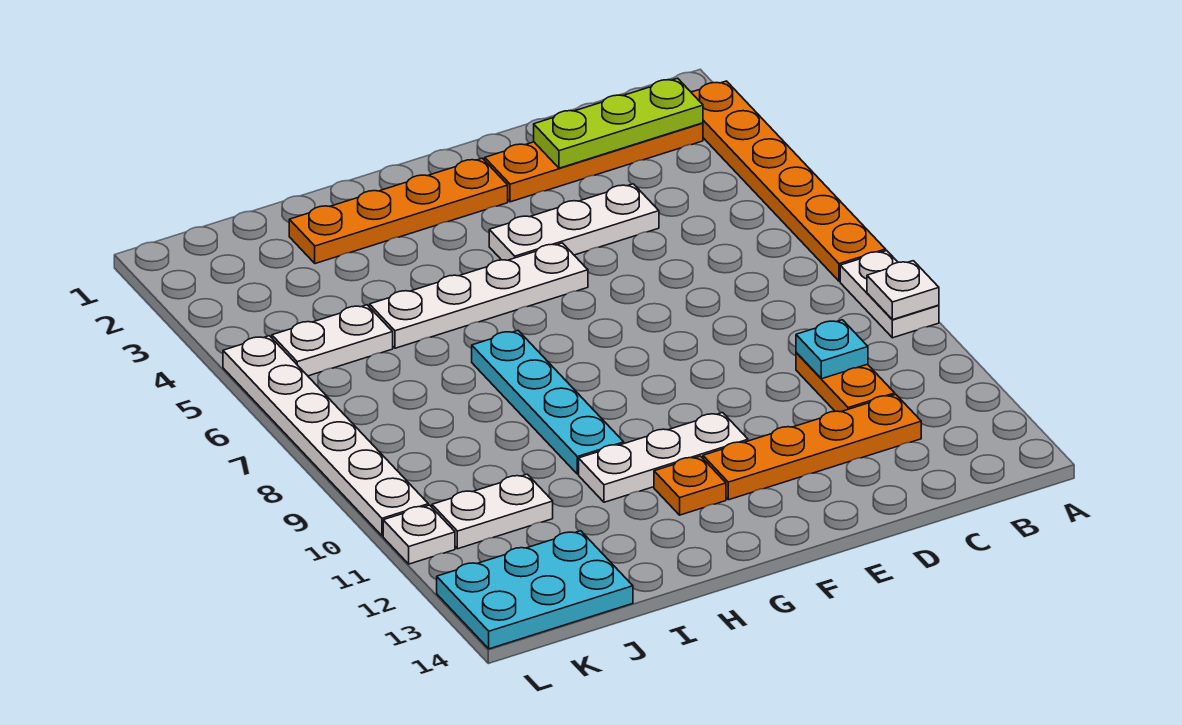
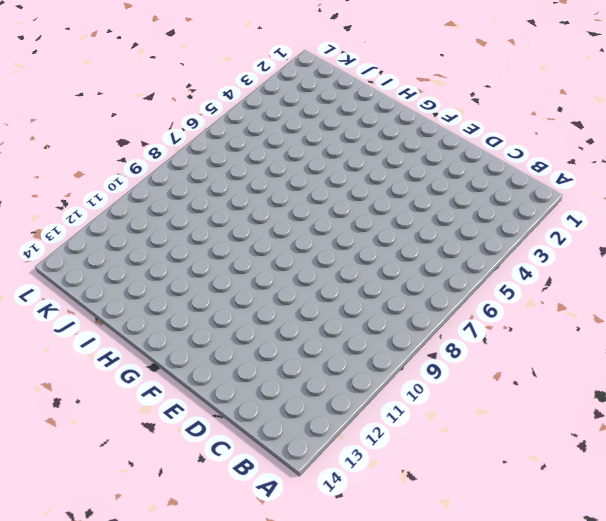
none -> orange 1x6 plate [691,81,886,281]
none -> white 1x2 plate [840,251,939,338]
none -> orange 1x4 plate [485,123,703,202]

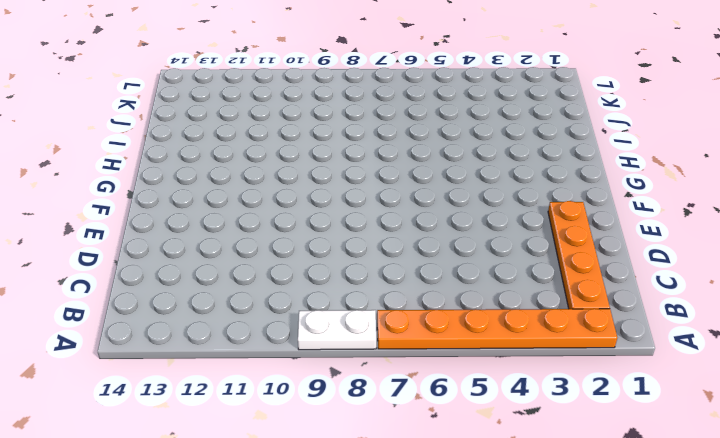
none -> orange 1x2 plate [796,353,895,412]
none -> orange 1x4 plate [703,394,921,500]
none -> white 1x3 plate [489,184,659,260]

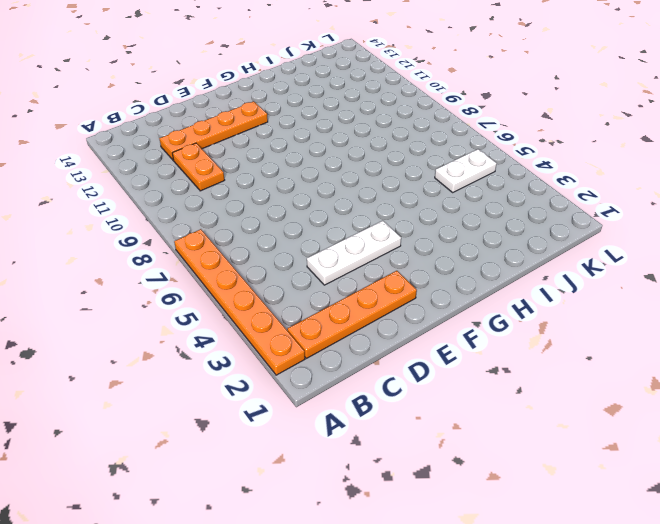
none -> white 1x2 plate [840,251,939,338]
none -> orange 1x4 plate [289,158,508,264]
none -> white 1x4 plate [370,243,588,348]

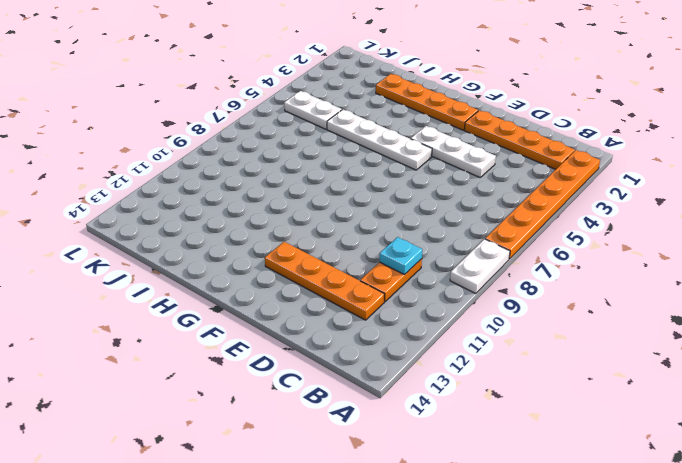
none -> white 1x3 plate [579,413,748,502]
none -> orange 1x1 plate [654,456,726,515]
none -> cyan 1x4 plate [472,331,624,474]

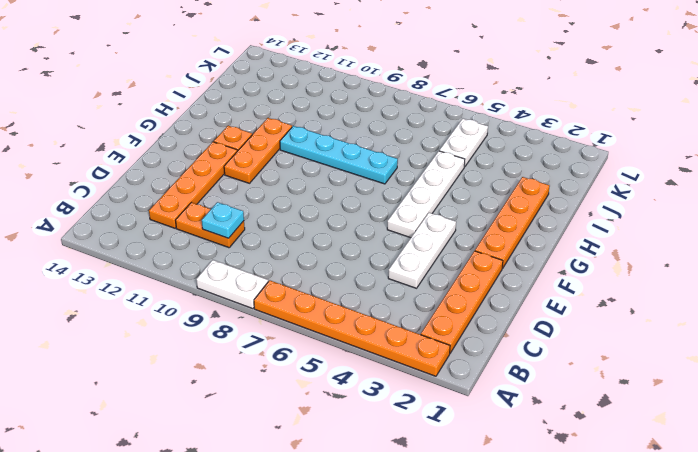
orange 1x3 plate [224,118,292,183] -> white 1x3 plate [579,413,748,502]
none -> white 1x2 plate [432,474,553,549]
none -> cyan 2x3 plate [437,531,633,649]
none -> white 1x6 plate [223,336,428,536]

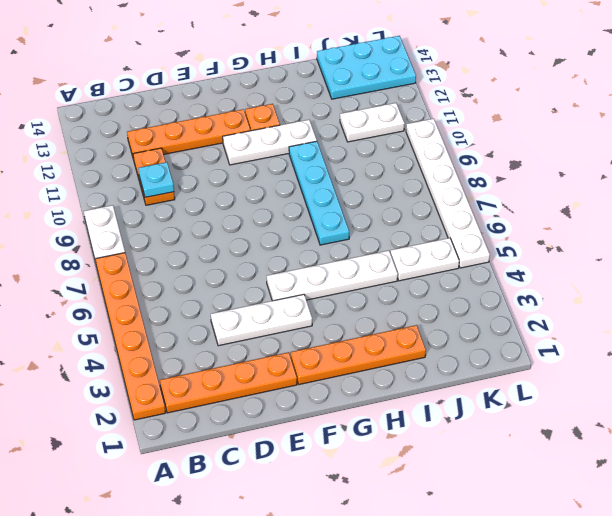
none -> white 1x1 plate [383,505,455,564]
none -> white 1x1 plate [867,261,939,320]
none -> lime 1x3 plate [534,78,703,168]

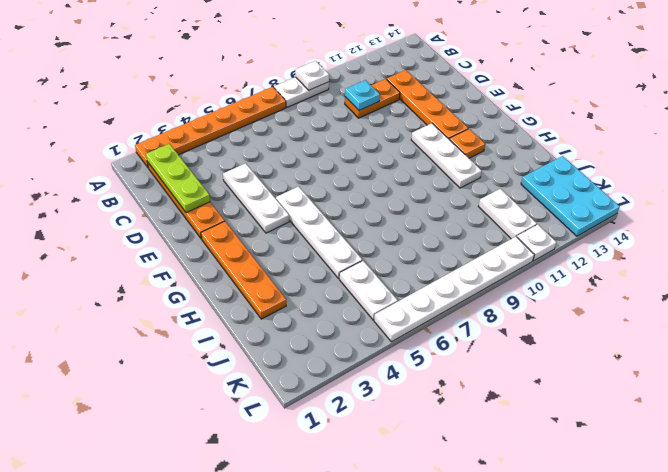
none -> cyan 1x4 plate [472,331,624,474]

